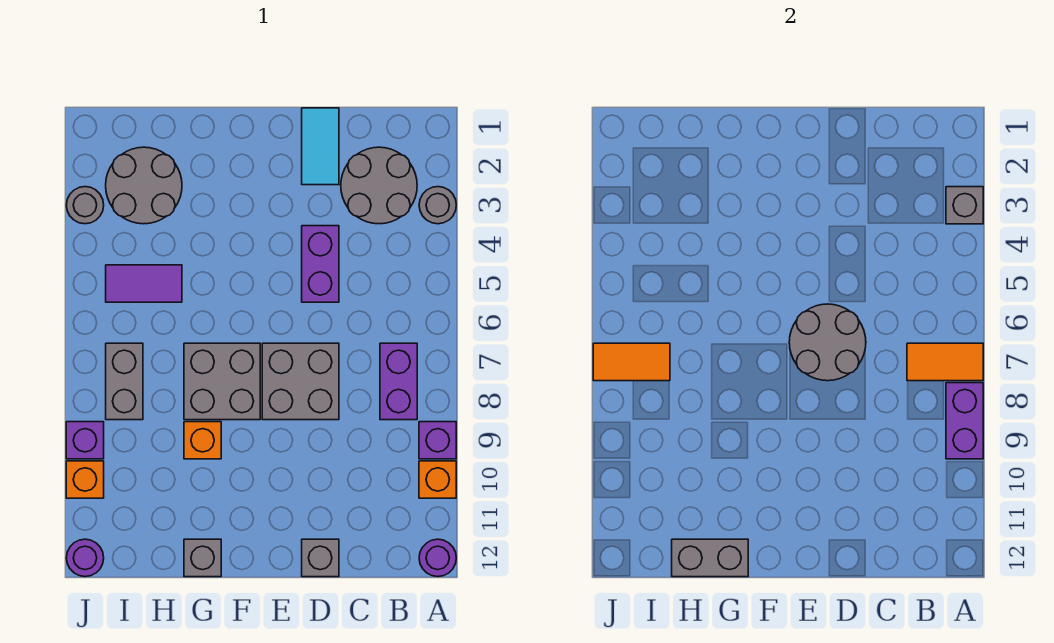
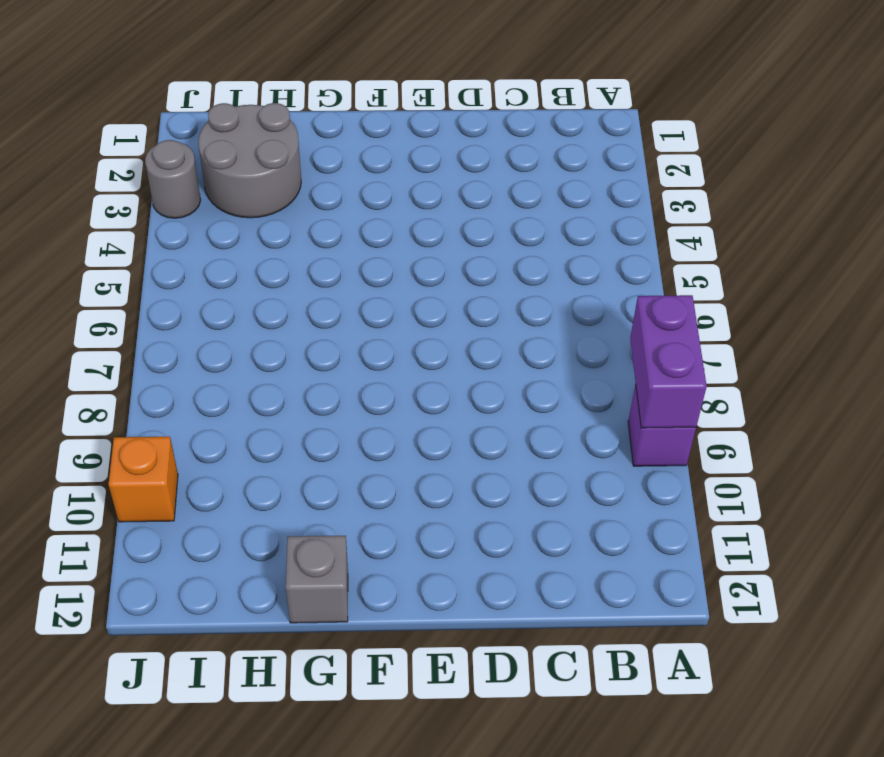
none -> grey 1x1 round brick [419,187,456,224]
none -> orange 1x1 brick [419,461,456,498]
none -> purple 1x1 round brick [419,539,456,577]

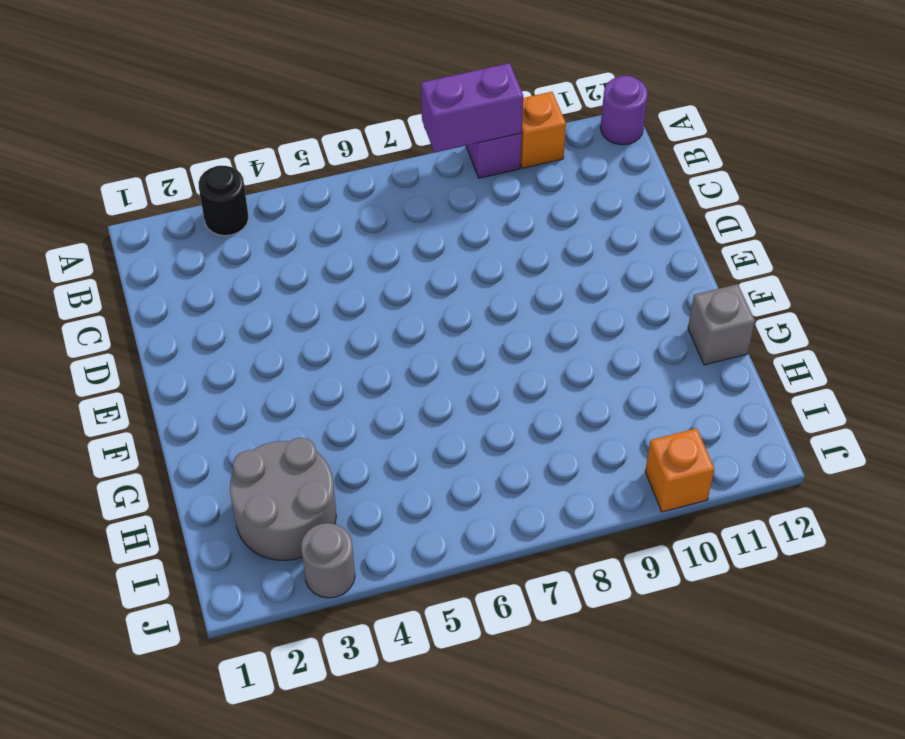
black 1x1 round brick [198,166,249,236] -> grey 1x1 round brick [419,187,456,224]
none -> grey 2x2 round brick [341,147,417,224]
none -> purple 1x2 brick [380,343,417,420]
none -> cyan 1x2 tile [302,108,339,185]

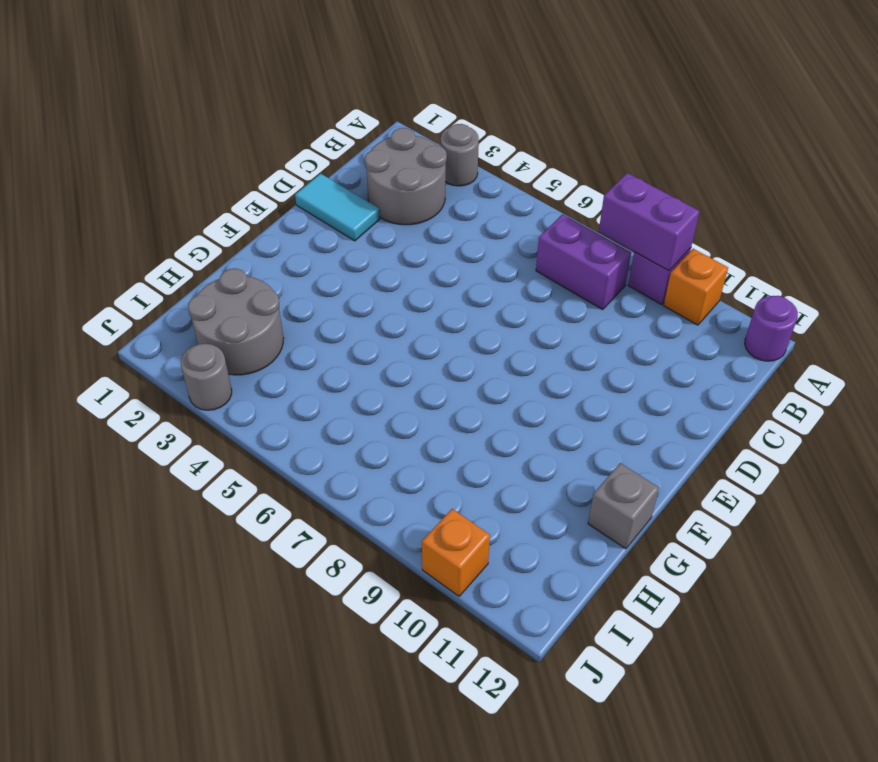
none -> purple 1x2 brick [302,226,339,302]
none -> grey 2x2 brick [262,343,339,420]
none -> grey 1x1 brick [302,539,339,577]

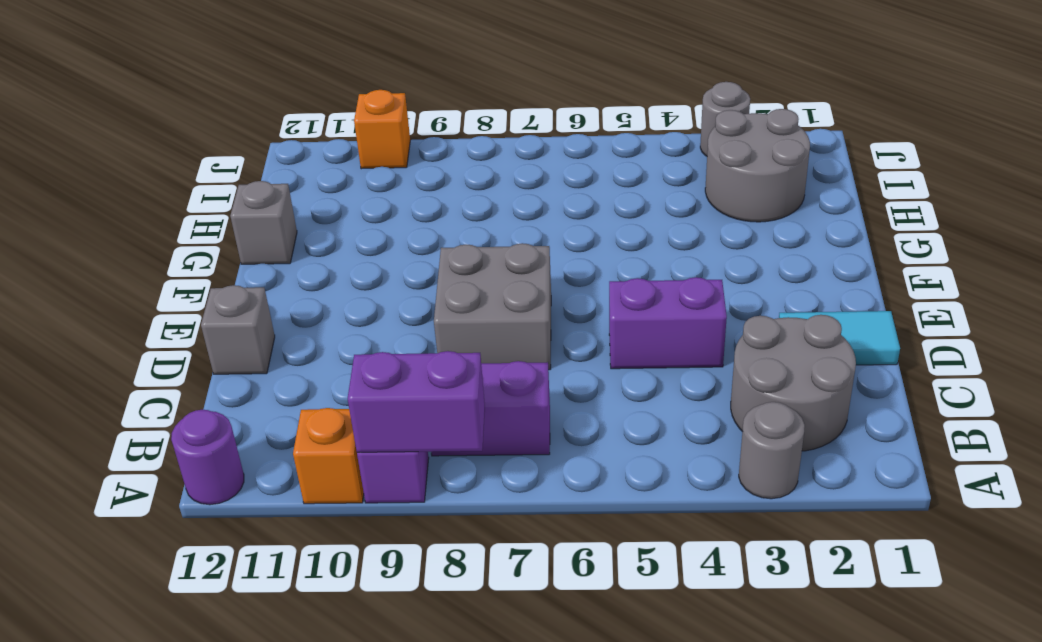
none -> grey 2x2 brick [184,343,260,420]
none -> orange 1x1 brick [184,422,221,459]
none -> purple 1x2 tile [106,265,182,302]

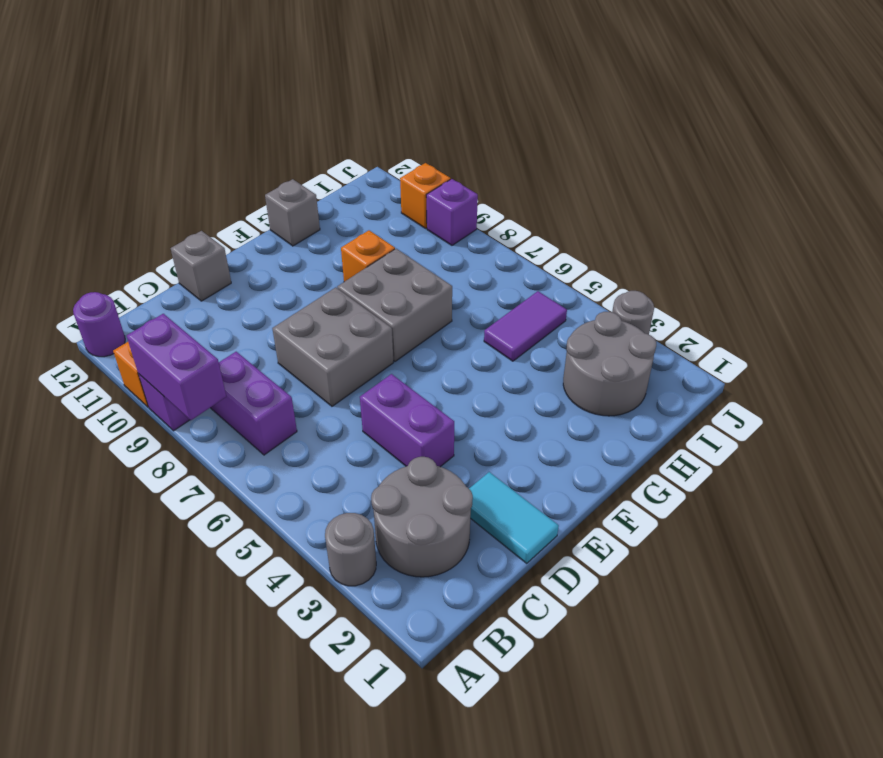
none -> grey 1x2 brick [106,343,143,420]
none -> purple 1x1 round brick [66,539,104,577]
none -> grey 1x1 brick [946,187,983,224]

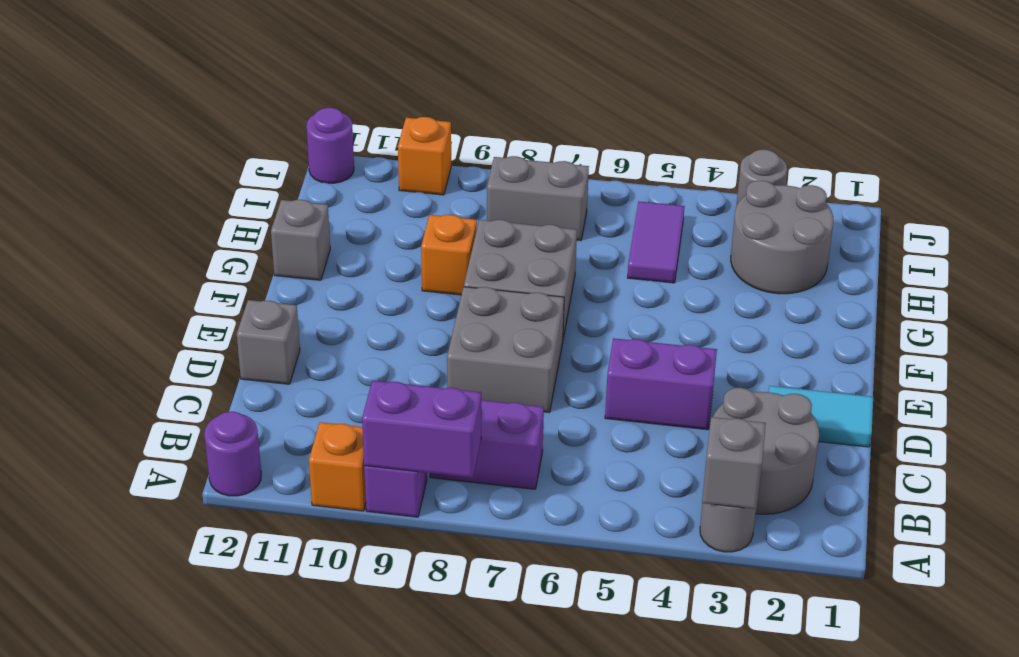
none -> purple 1x1 brick [66,422,104,459]
none -> orange 1x2 tile [907,343,983,381]
none -> grey 2x2 round brick [789,304,866,381]

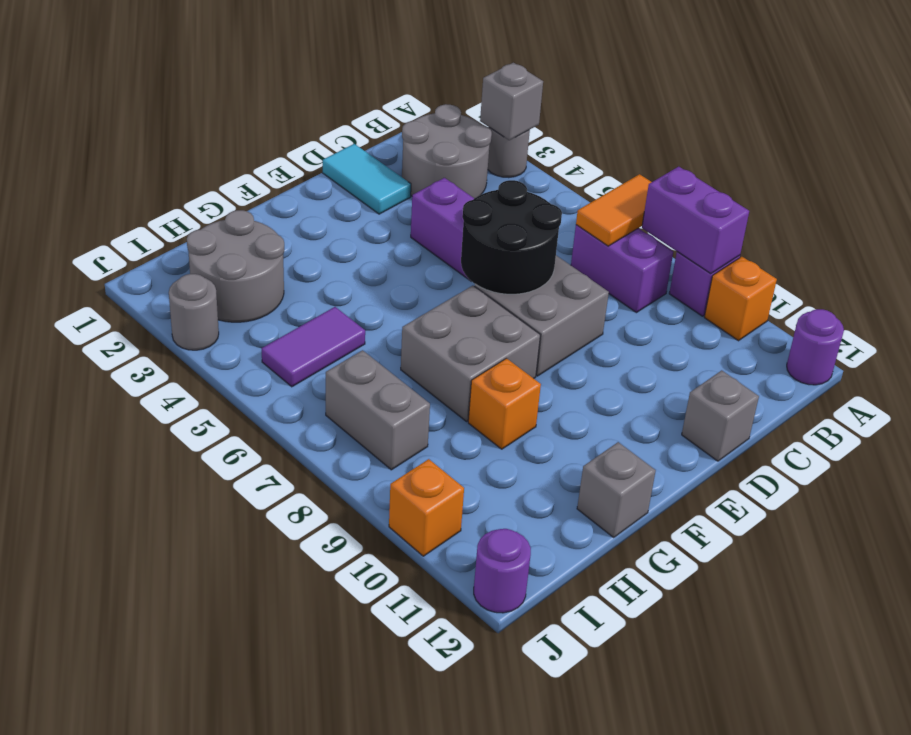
black 2x2 round brick [461,180,562,294] -> grey 2x2 round brick [789,304,866,381]
none -> purple 1x1 brick [66,422,104,459]
none -> grey 1x2 brick [672,539,748,577]
none -> orange 1x2 tile [593,343,670,381]

